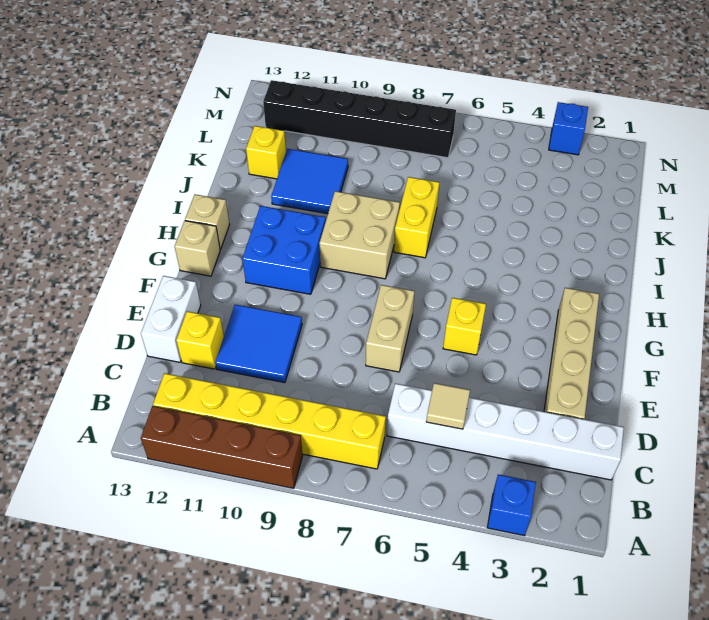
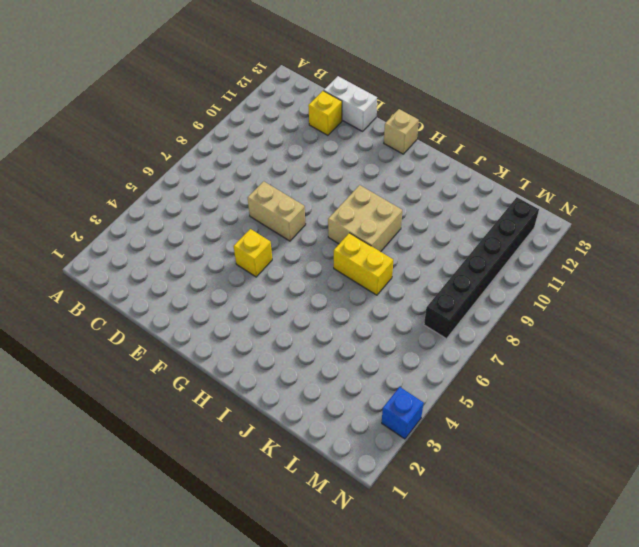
none -> blue 1x1 brick [487,474,536,536]
none -> brown 1x4 brick [141,406,303,488]
none -> yellow 1x6 brick [153,373,386,469]

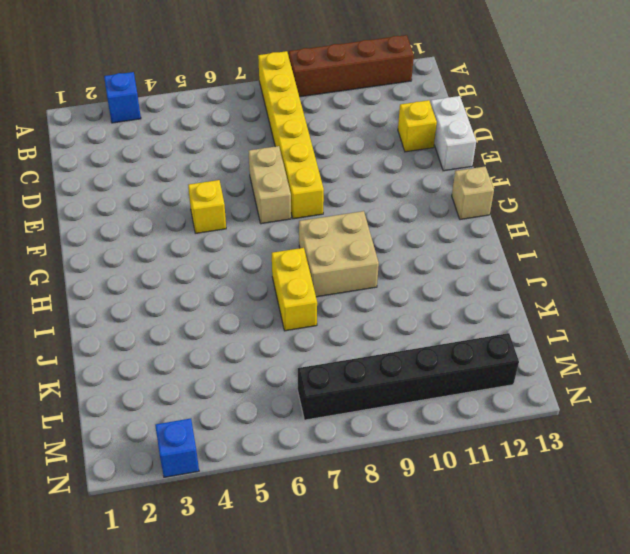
yellow 1x6 brick [258,51,324,219] -> yellow 1x6 brick turned to [153,373,386,469]
none -> white 1x6 brick [387,383,624,480]
none -> tan 1x4 brick [544,288,599,419]
none -> blue 2x2 tile [215,305,302,383]

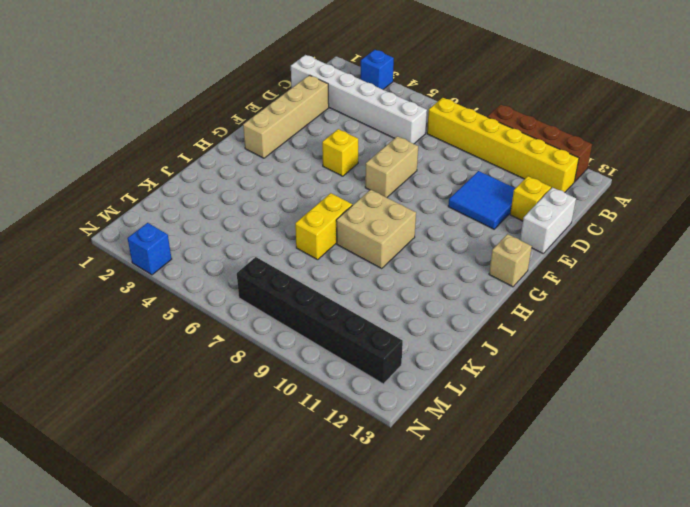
none -> blue 2x2 brick [242,206,326,294]
none -> tan 1x1 brick [185,194,230,249]
none -> blue 2x2 tile [271,149,348,214]

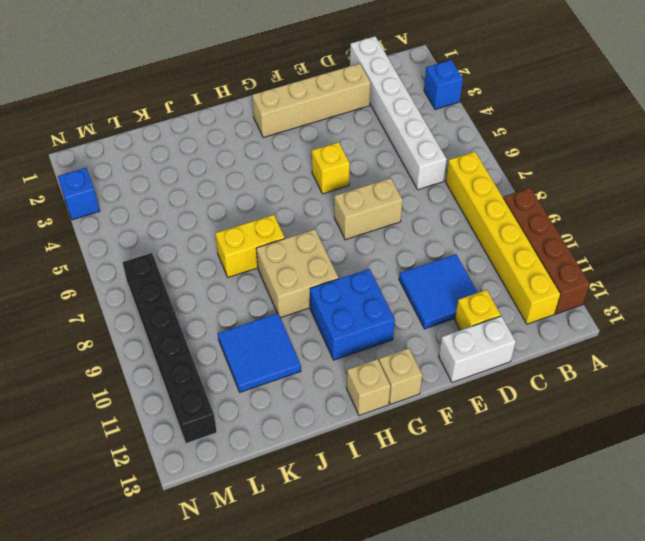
none -> yellow 1x1 brick [246,126,286,179]
none -> tan 1x1 tile [426,383,470,429]

